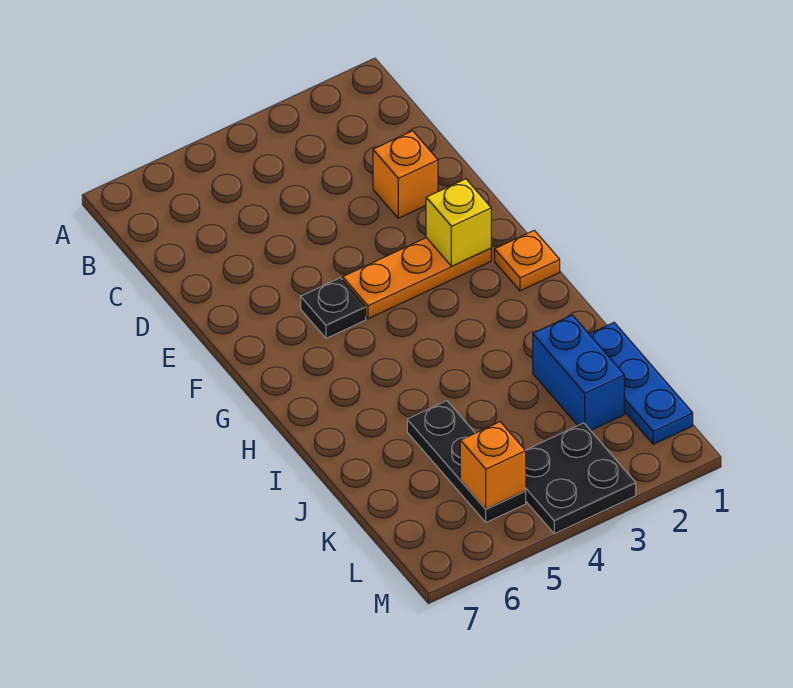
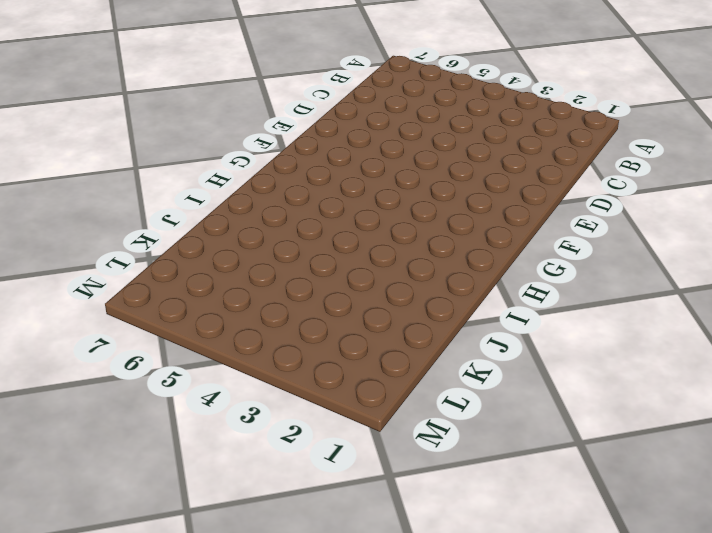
none -> orange 1x1 brick [373,131,438,218]
none -> orange 1x3 plate [342,238,491,319]

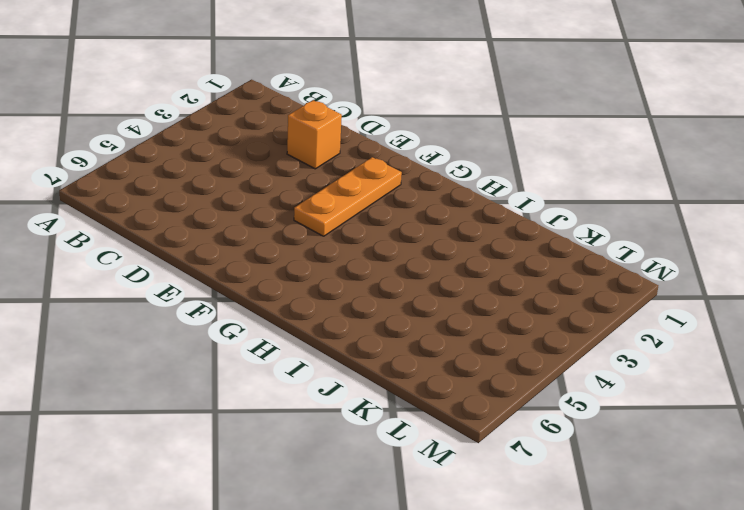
none -> black 1x1 plate [301,278,366,338]
none -> orange 1x1 plate [495,230,560,291]

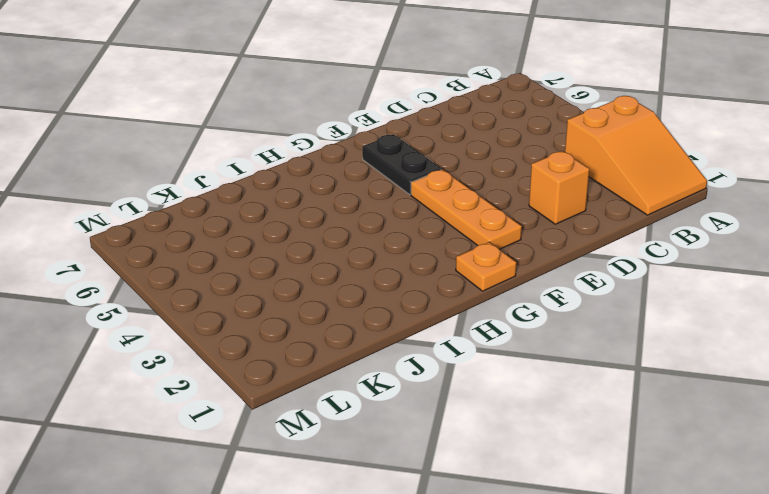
orange 2x3 slope [565,96,707,215] -> none
black 1x2 plate [362,134,441,195] -> black 1x1 plate [301,278,366,338]
none -> blue 1x3 plate [589,323,693,444]
none -> blue 1x2 brick [533,315,624,430]

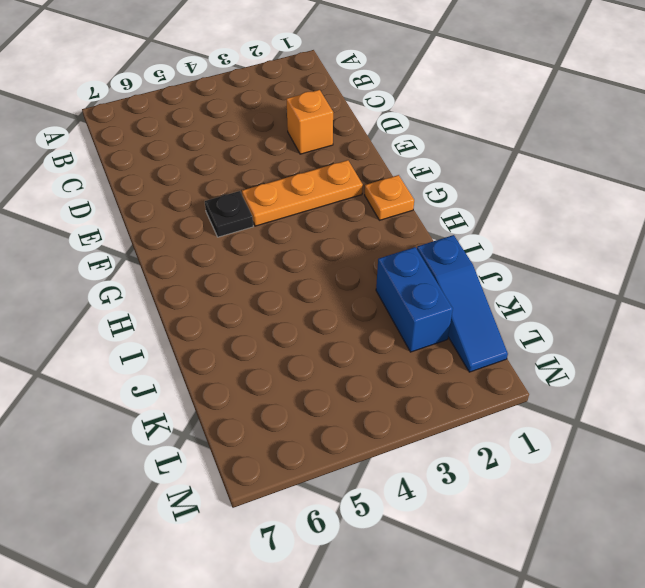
blue 1x3 slope [417,235,508,372] -> blue 1x3 plate [589,323,693,444]
none -> black 1x3 plate [407,401,526,522]
none -> black 2x2 plate [525,423,636,534]

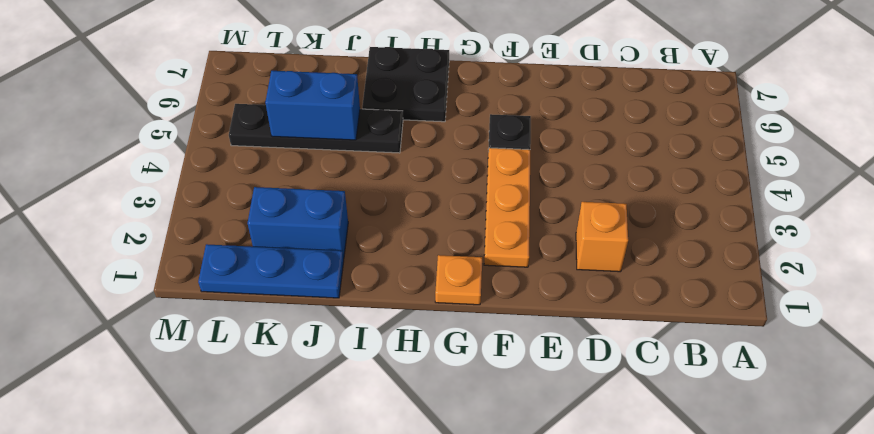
black 2x2 plate [362,47,449,122] -> black 2x2 plate moved to [525,423,636,534]
black 1x4 plate [229,104,403,153] -> black 1x3 plate [407,401,526,522]
blue 1x2 brick [265,71,360,140] -> none
none -> yellow 1x1 brick [426,179,491,266]
none -> orange 1x1 brick [460,422,526,509]

